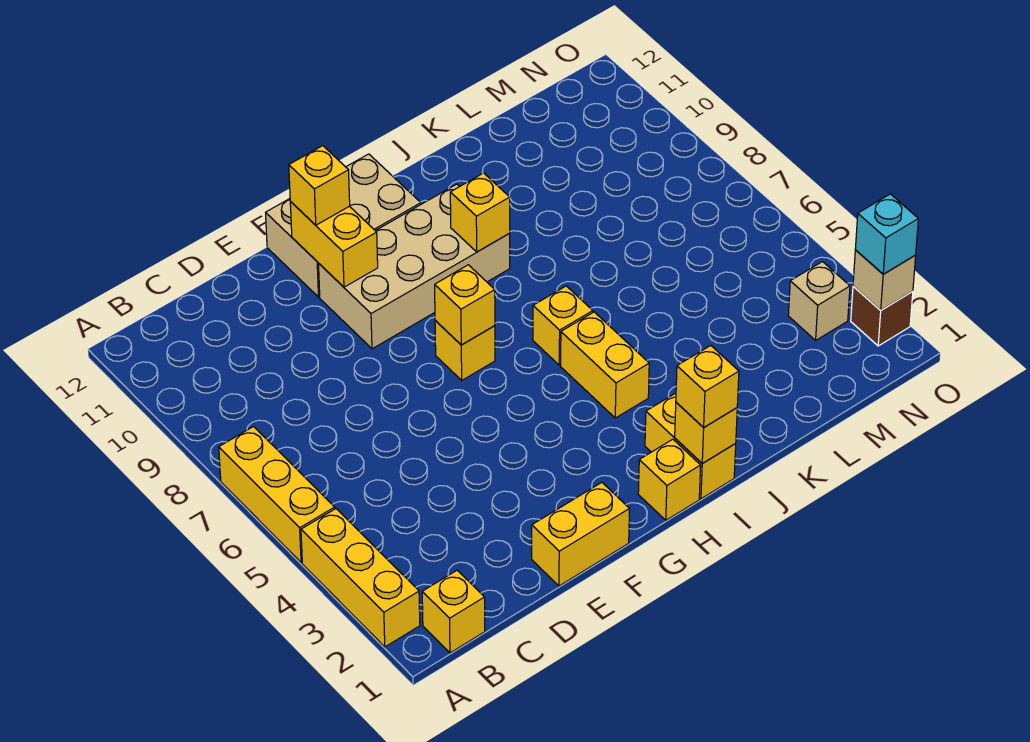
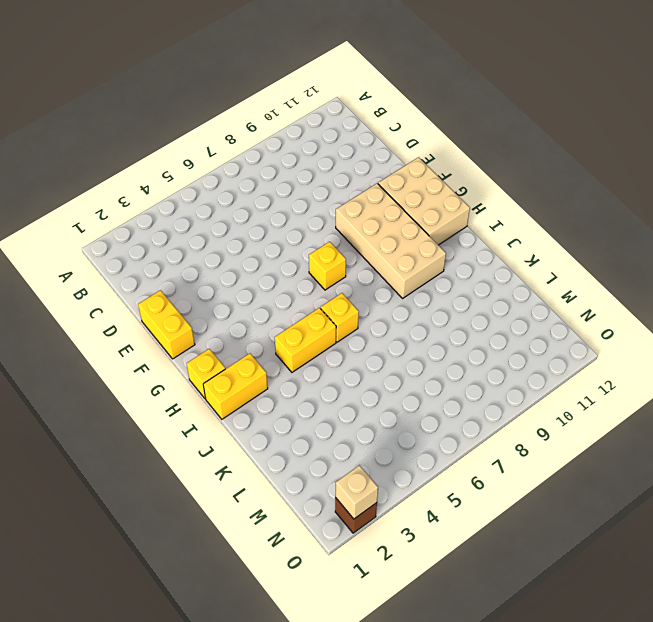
none -> yellow 1x3 brick [301,509,420,647]
none -> yellow 1x3 brick [219,427,335,563]
none -> yellow 1x1 brick [422,570,485,653]

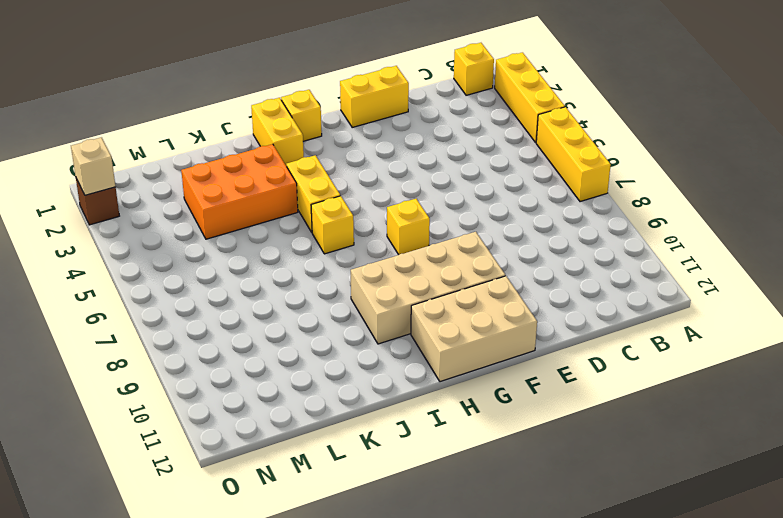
orange 2x3 brick [181,144,298,239] -> none
none -> tan 1x1 brick [788,262,850,340]
none -> yellow 1x2 brick [290,202,378,287]
none -> yellow 1x1 brick [435,265,495,345]

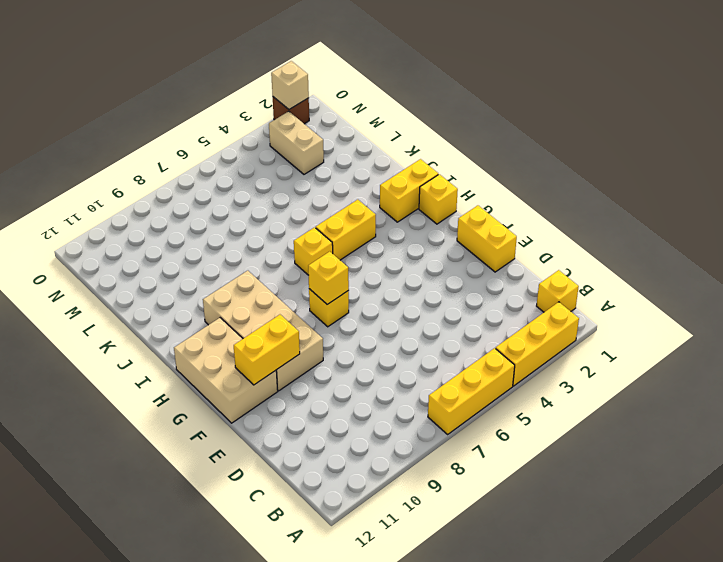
tan 1x2 brick [269,111,324,174] -> tan 1x1 brick [788,262,850,340]
none -> yellow 1x1 brick [675,402,737,463]
none -> yellow 1x1 brick [450,173,510,252]
none -> yellow 1x1 brick [289,146,350,225]

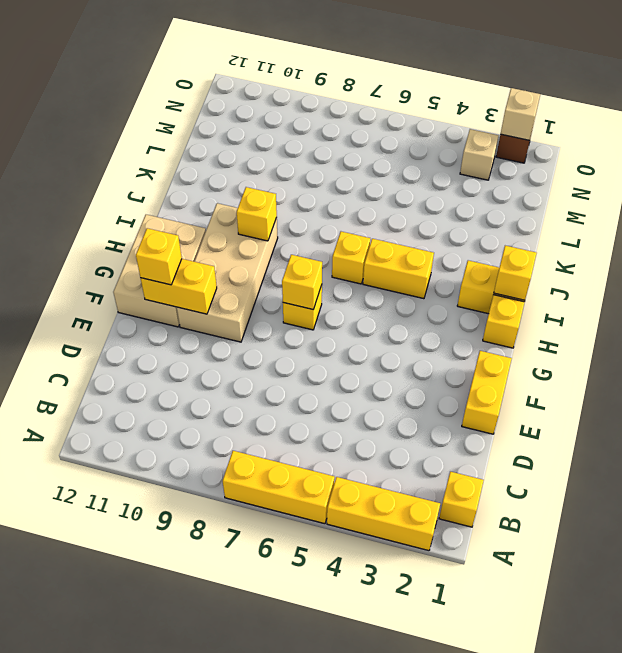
none -> yellow 1x1 brick [676,345,739,428]
none -> cyan 1x1 brick [855,194,918,274]

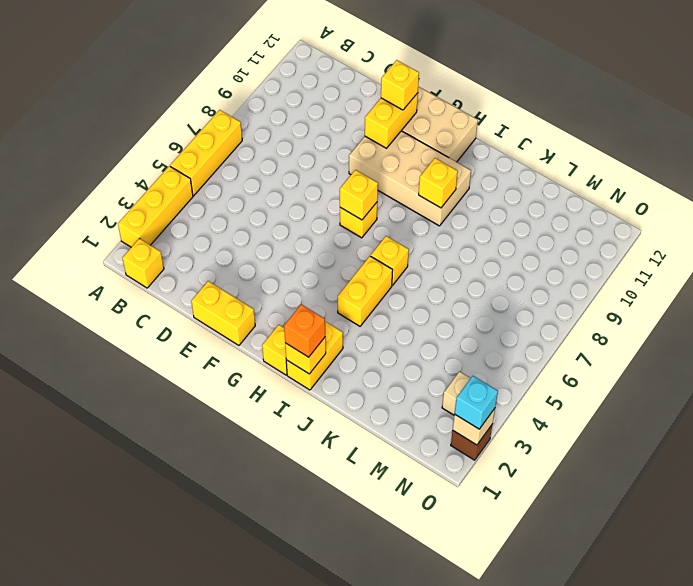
orange 1x1 brick [284,304,325,357] -> yellow 1x1 brick [676,345,739,428]

